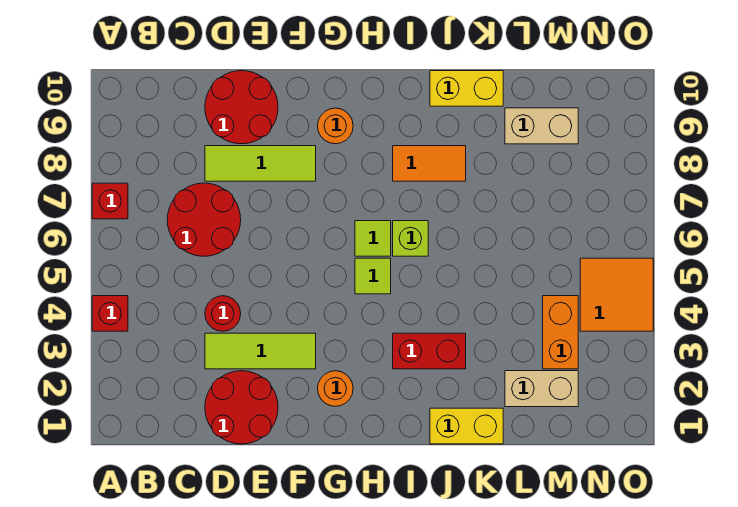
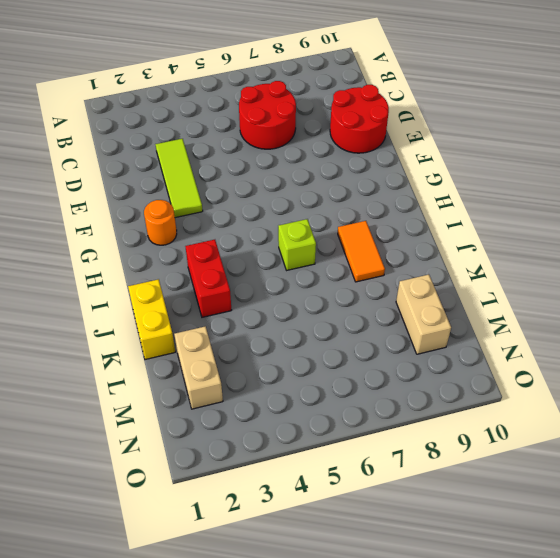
none -> red 1x1 brick [92,296,128,331]
none -> red 1x1 brick [92,183,128,219]
none -> red 2x2 round brick [205,371,278,444]

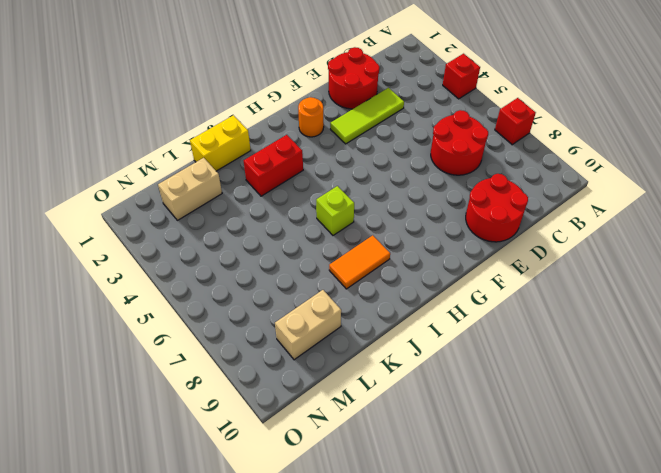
none -> red 1x1 round brick [205,296,241,331]
none -> lime 1x3 tile [205,146,316,181]
none -> orange 1x1 round brick [318,108,353,144]

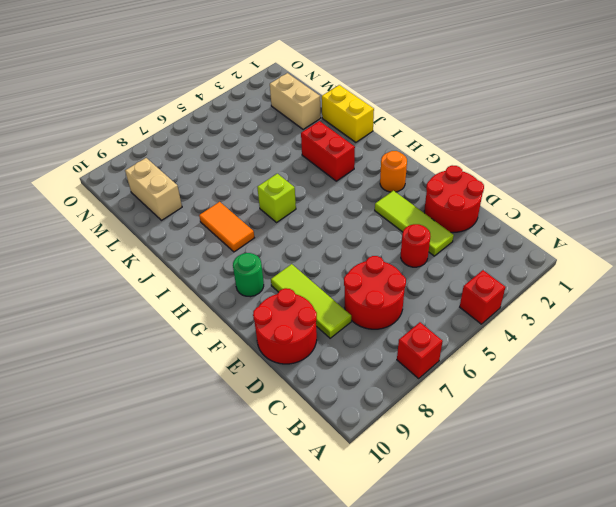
green 1x1 round brick [233,253,264,297] -> orange 1x1 round brick [318,108,353,144]
none -> lime 1x1 tile [355,258,391,294]
none -> lime 1x1 tile [355,221,391,256]
none -> yellow 1x2 brick [430,71,503,106]

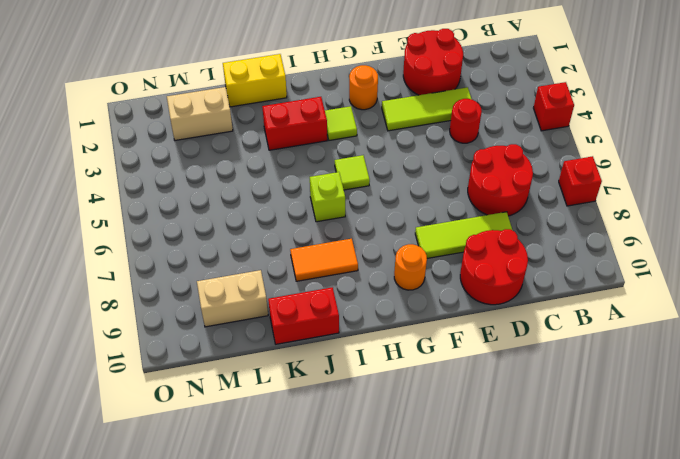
lime 1x1 tile [325,106,357,140] -> lime 1x1 tile moved to [355,221,391,256]
red 1x2 brick [268,287,339,344] -> yellow 1x2 brick [430,71,503,106]
none -> orange 1x2 brick [543,296,578,369]
none -> orange 2x2 tile [580,258,653,331]

